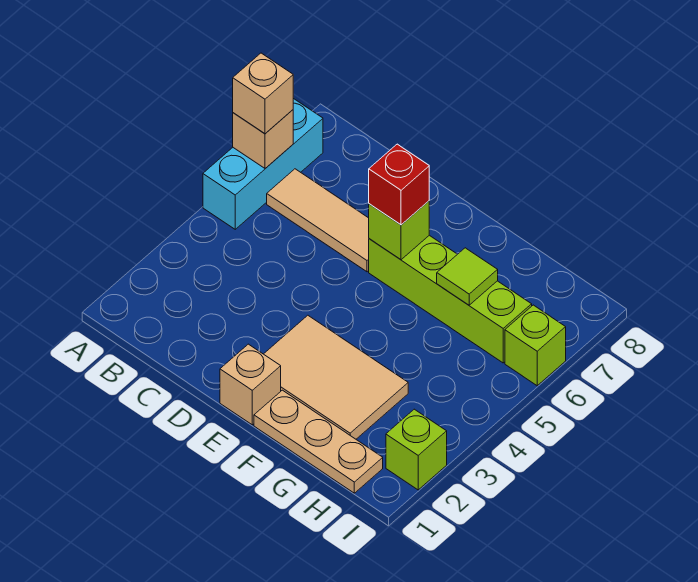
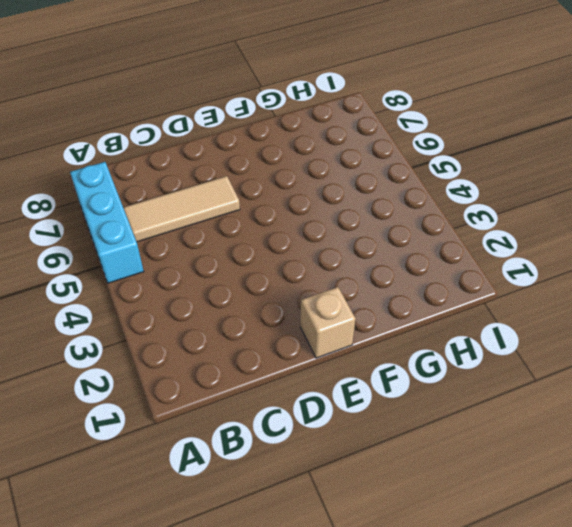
none -> tan 2x3 tile [264,315,408,439]
none -> lime 1x4 brick [369,235,532,363]
none -> tan 1x3 plate [254,390,383,493]

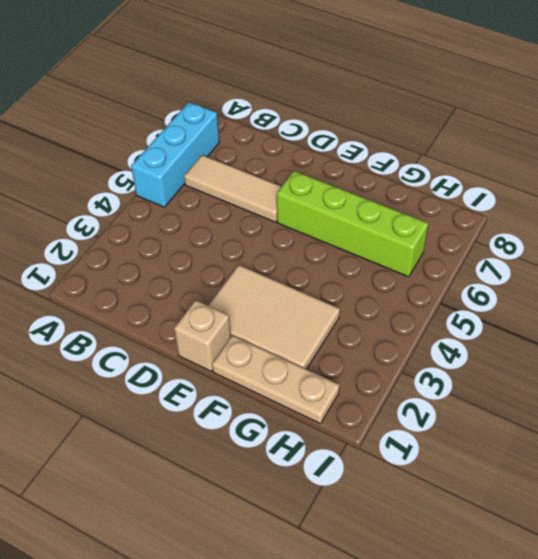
none -> lime 1x1 brick [386,409,447,490]
none -> lime 1x1 brick [505,305,566,386]
none -> tan 1x1 brick [233,110,293,168]

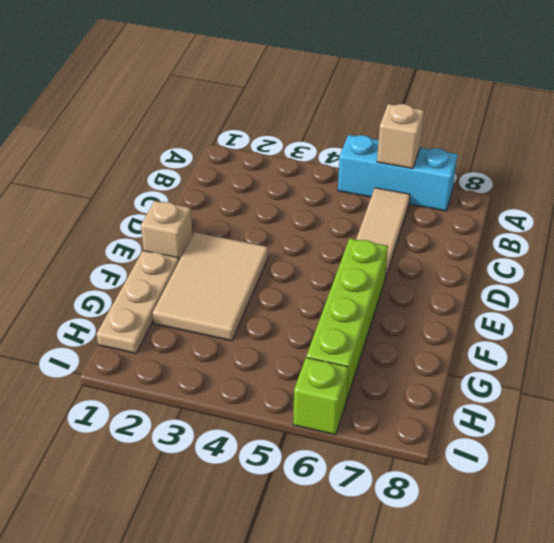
none -> lime 1x1 brick [386,409,447,490]
none -> lime 1x1 brick [369,201,429,260]
none -> lime 1x1 tile [437,248,498,305]

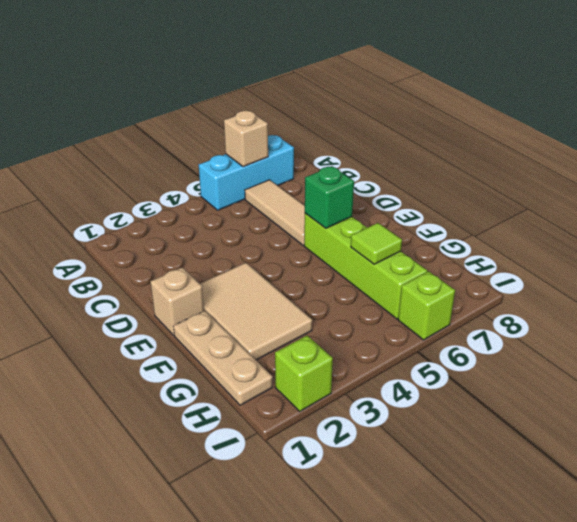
green 1x1 brick [305,166,354,228] -> lime 1x1 brick [369,201,429,260]
none -> tan 1x1 brick [233,53,293,134]
none -> red 1x1 brick [369,144,429,225]

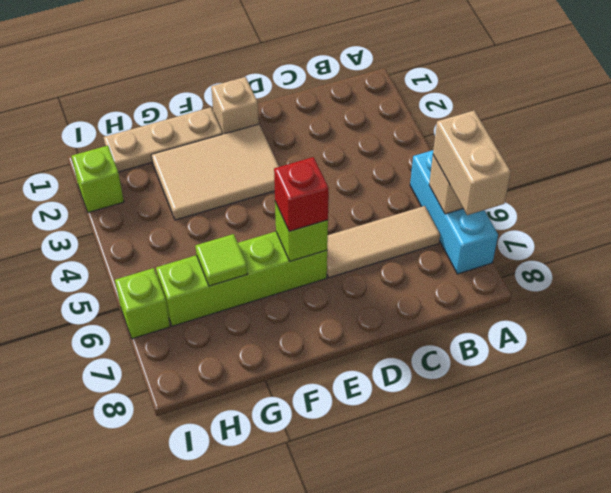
tan 1x2 brick [433,111,511,215] -> tan 1x1 brick [233,53,293,134]

